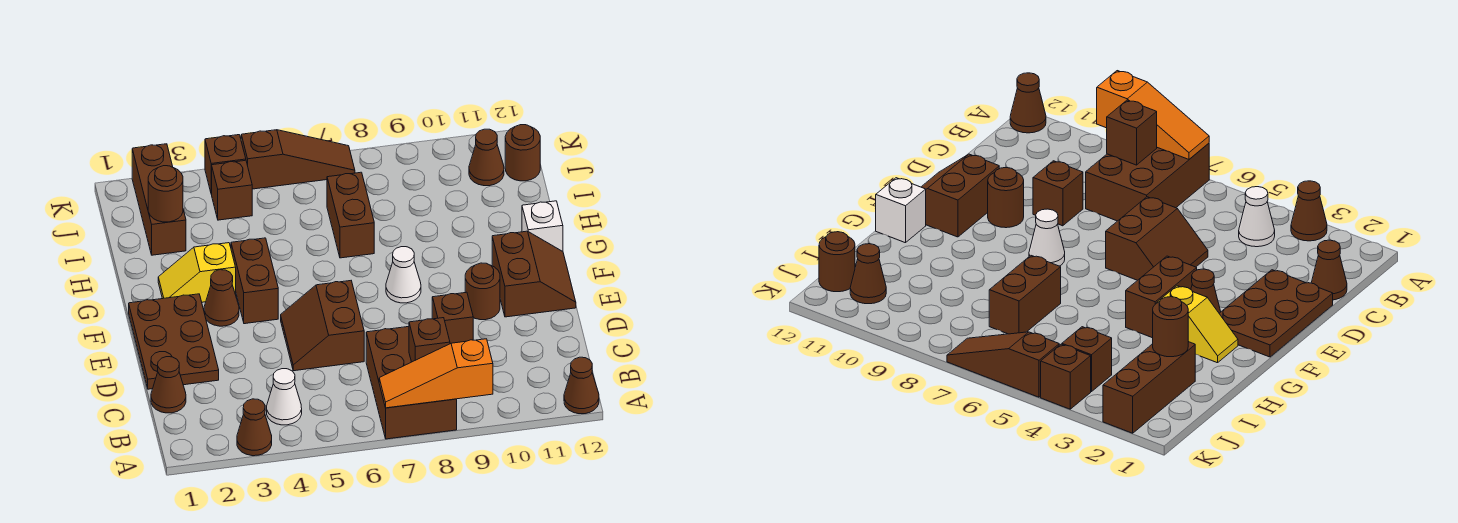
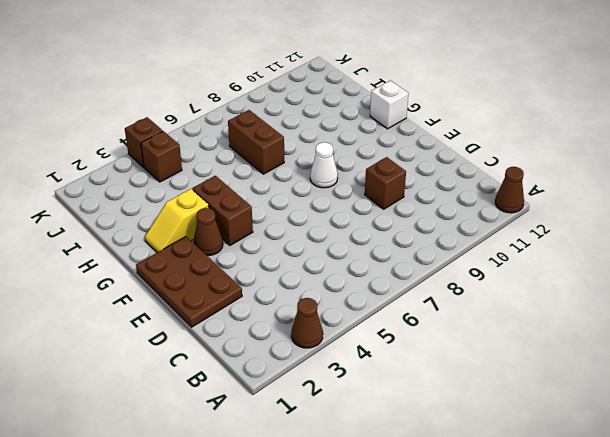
none -> brown 2x3 brick [366,327,457,439]
none -> white 1x1 cone [267,369,302,425]
none -> brown 1x1 cone [151,357,186,413]

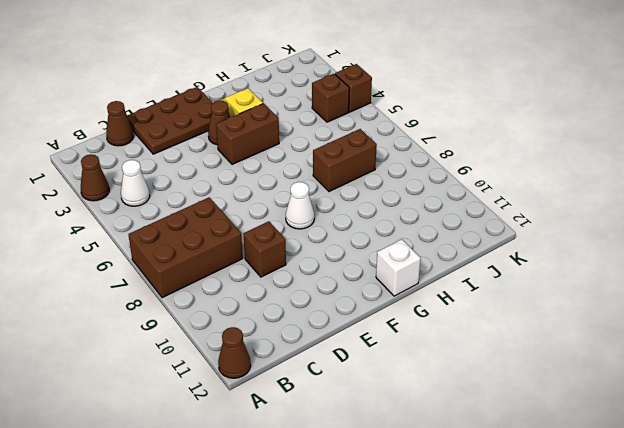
none -> brown 2x2 slope [281,281,364,371]
none -> brown 1x1 round brick [465,263,500,320]
none -> brown 2x2 slope [492,231,576,317]

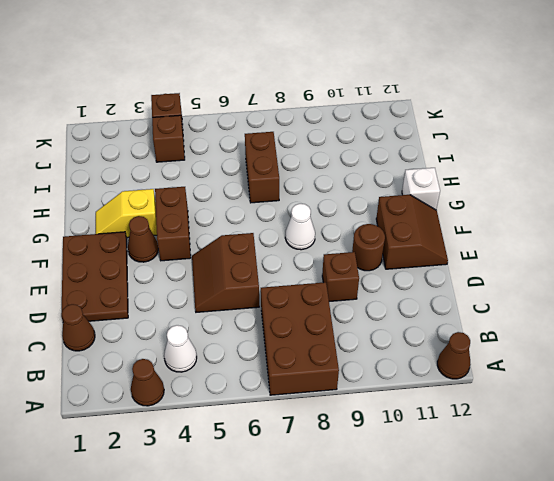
none -> brown 1x3 brick [132,144,186,255]
none -> brown 1x1 cone [469,129,504,186]
none -> brown 1x1 round brick [505,125,540,181]

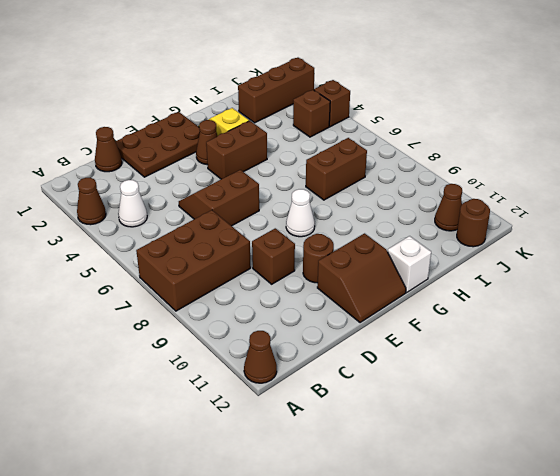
none -> brown 1x3 slope [241,130,355,189]
none -> orange 1x3 slope [379,339,493,408]
none -> brown 1x1 brick [409,318,450,362]

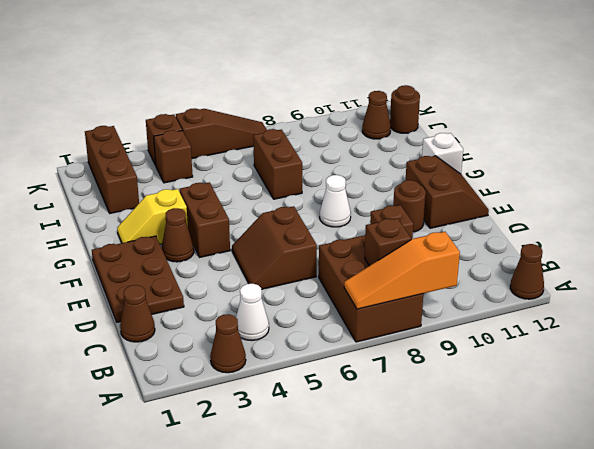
none -> brown 1x1 round brick [148,166,183,222]

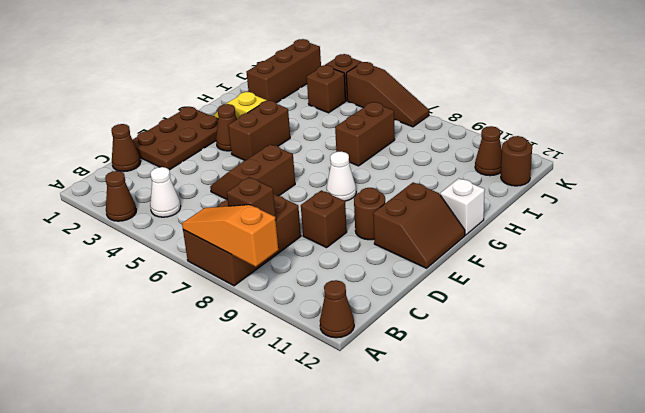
none -> brown 1x1 round brick [148,166,183,222]

